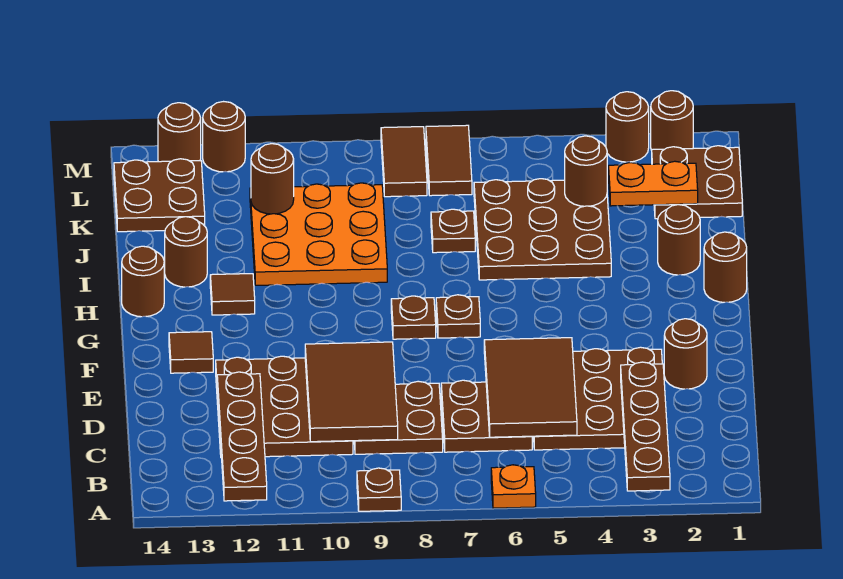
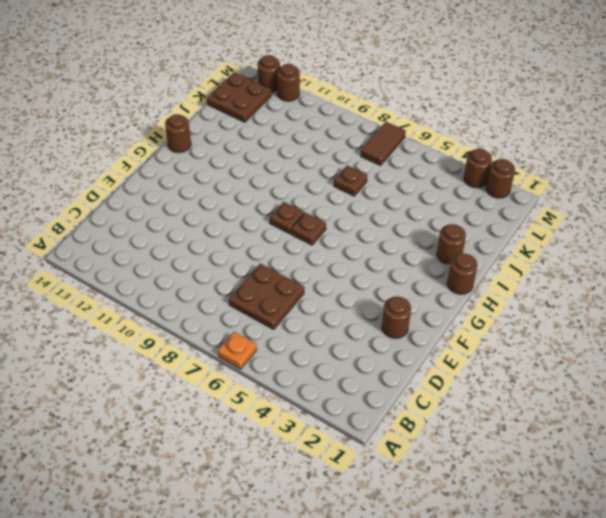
none -> brown 1x1 plate [357,468,401,511]
none -> brown 3x3 plate [534,347,662,450]
none -> brown 2x2 plate [354,381,443,454]
none -> brown 3x3 plate [216,356,353,458]

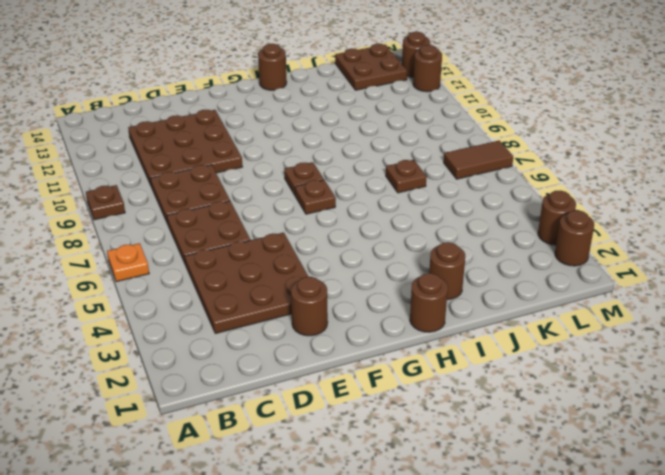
none -> brown 1x1 tile [169,332,213,373]
none -> brown 1x1 tile [210,274,255,315]
none -> brown 3x3 plate [474,179,611,280]
none -> orange 3x3 plate [250,183,387,285]

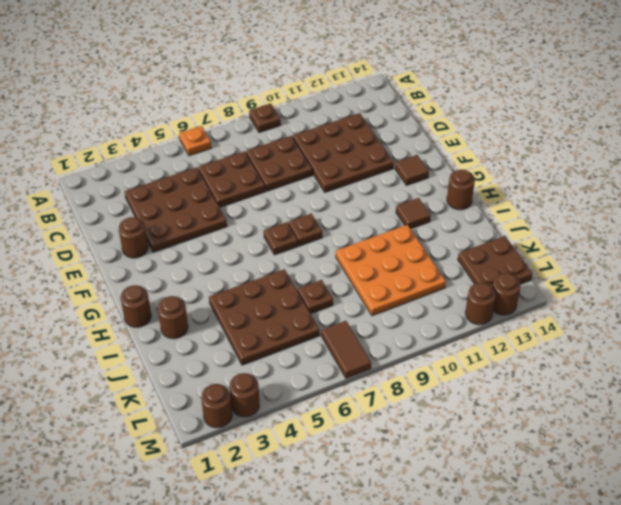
none -> brown 1x1 round brick [165,217,207,287]
none -> brown 2x2 plate [652,146,742,219]
none -> brown 1x2 tile [381,127,427,197]
none -> brown 1x4 plate [621,362,670,491]

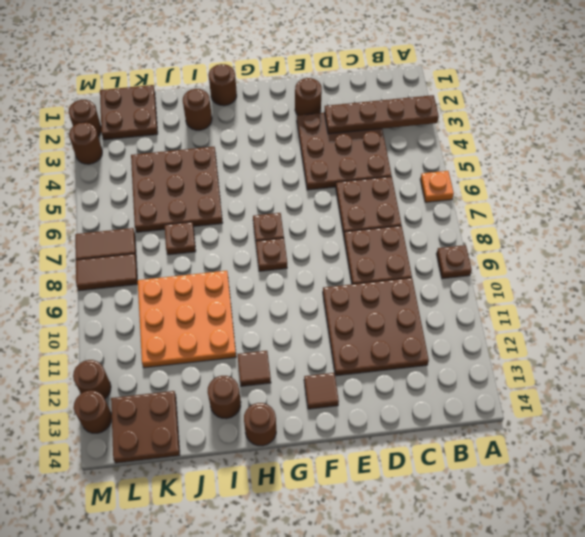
none -> brown 1x4 plate [217,372,267,501]
none -> brown 2x3 tile [484,338,577,437]
none -> brown 2x3 tile [305,342,398,442]
none -> orange 1x2 plate [609,161,698,206]

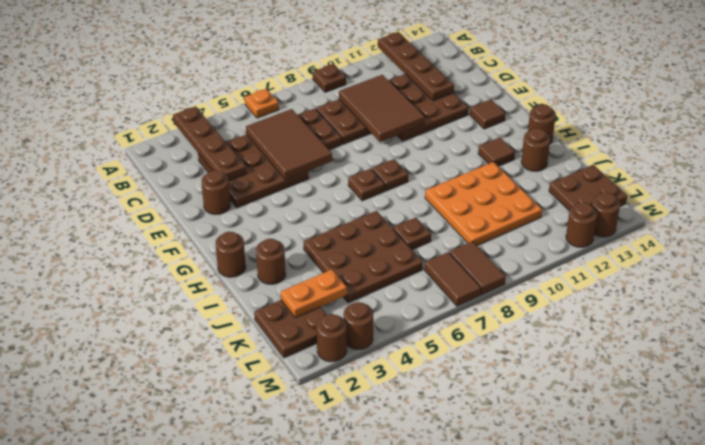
none -> brown 1x1 round brick [565,136,607,206]
none -> brown 1x1 round brick [251,144,294,214]

